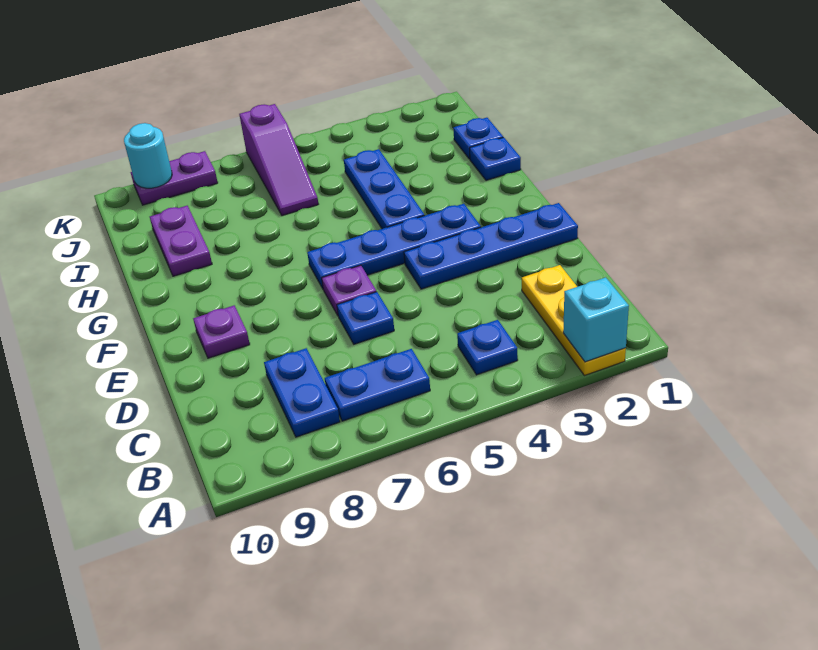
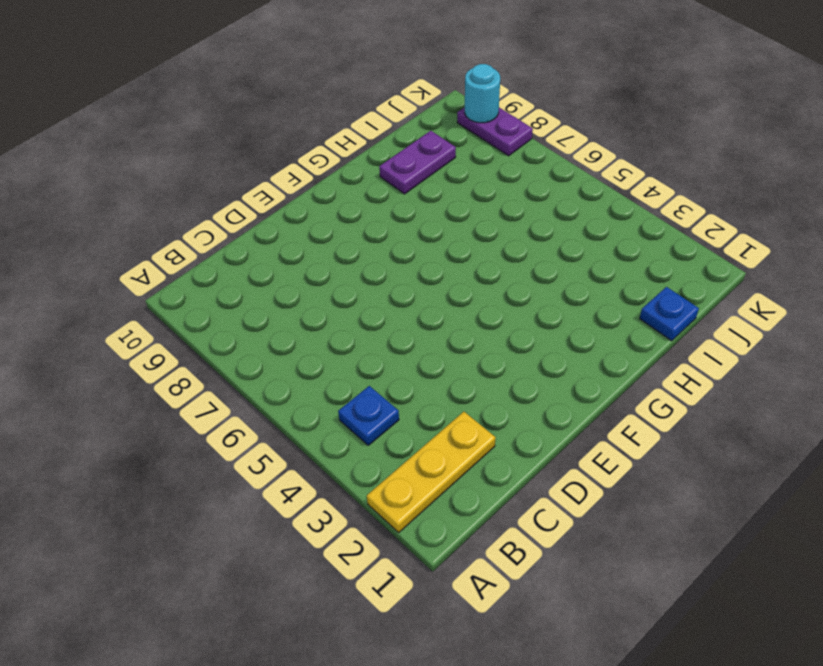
none -> blue 1x2 plate [325,349,430,421]
none -> blue 1x2 plate [264,348,340,437]
none -> blue 1x1 plate [337,292,394,344]

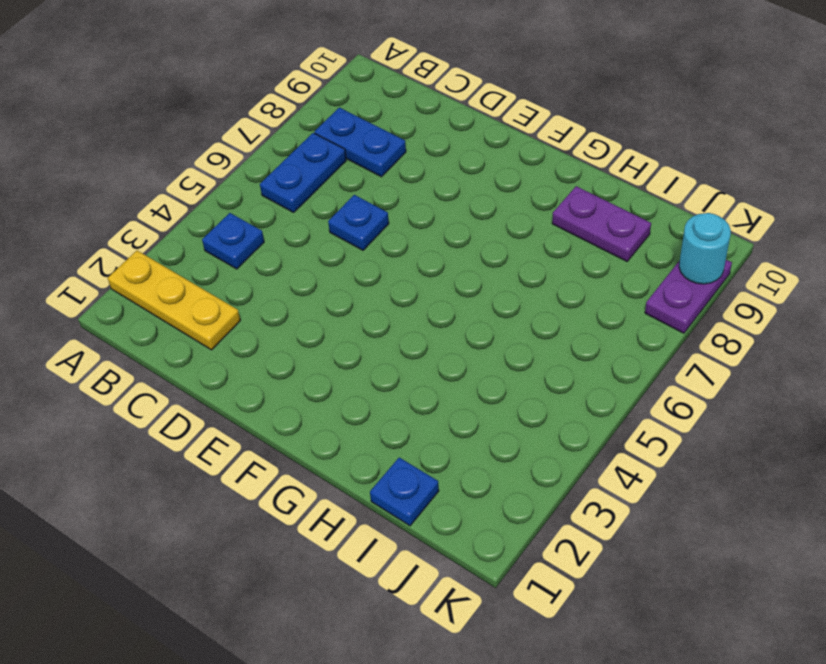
none -> blue 1x4 plate [404,203,578,289]
none -> purple 1x1 plate [322,265,376,315]
none -> purple 1x1 plate [193,305,250,358]

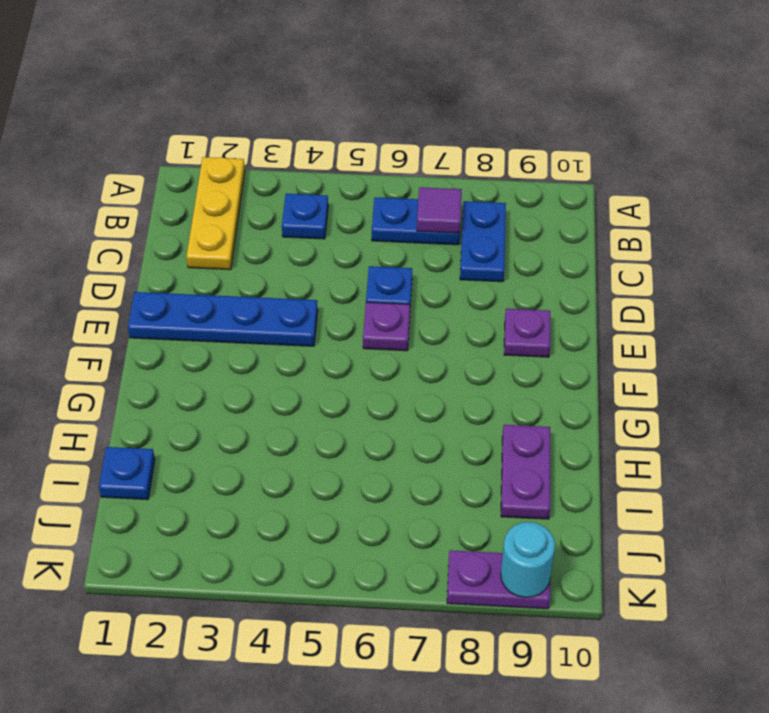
purple 1x1 tile [417,187,462,233] -> none
none -> blue 1x4 plate [307,204,481,288]
none -> blue 1x3 plate [344,149,425,229]
none -> blue 1x1 plate [470,137,521,180]

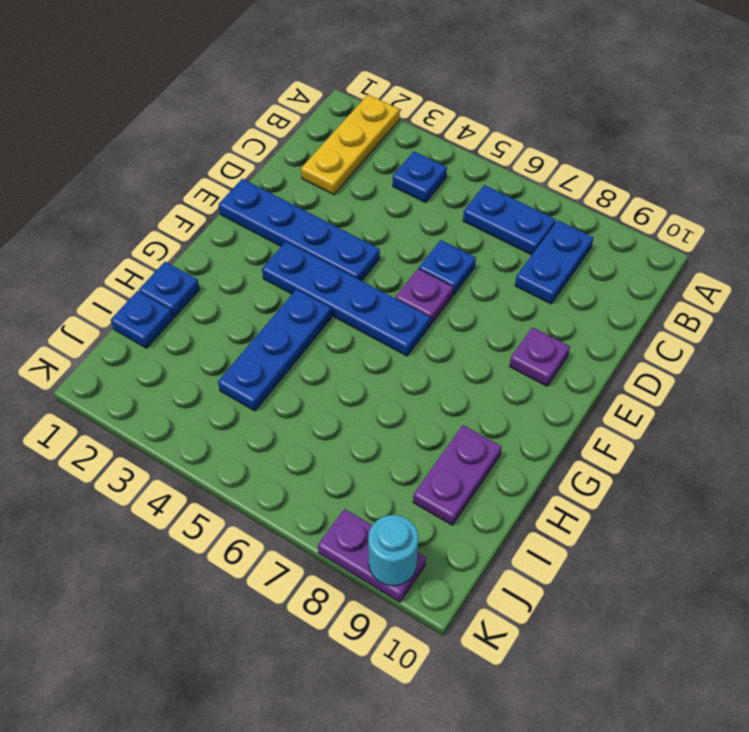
none -> purple 1x3 slope [239,104,318,216]
none -> cyan 1x1 brick [563,277,629,362]

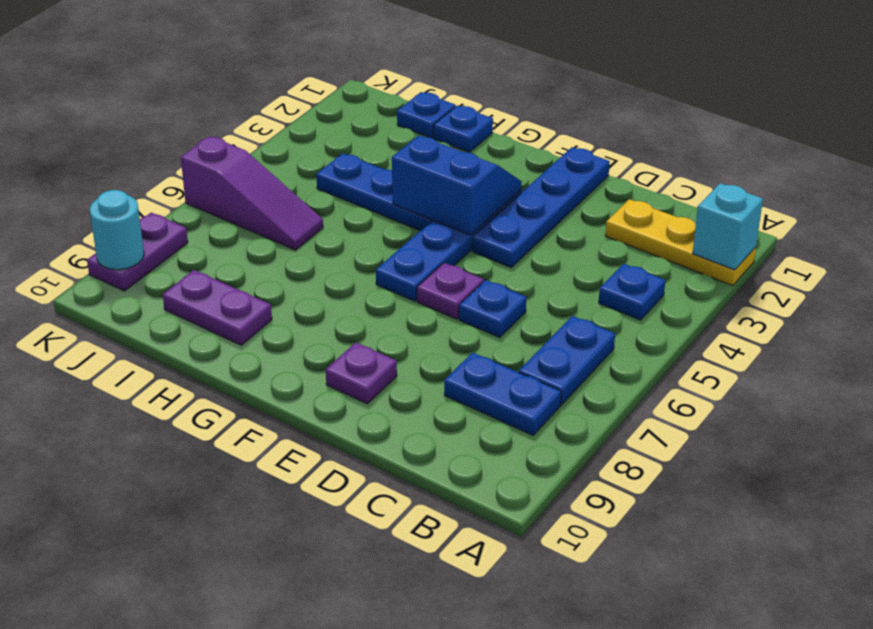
blue 2x2 slope [392,135,522,235] -> none

